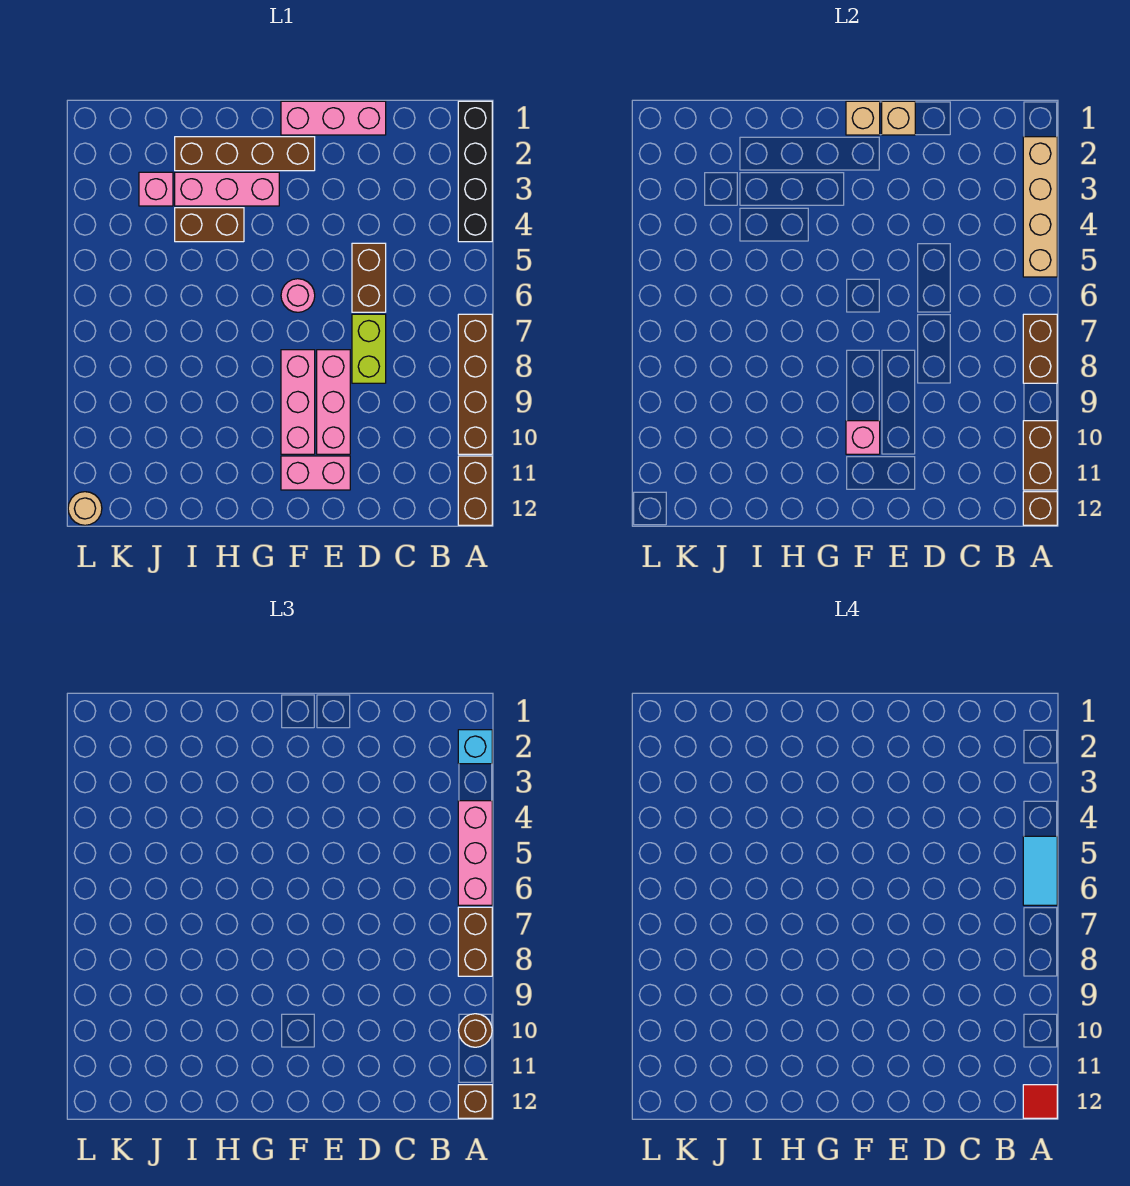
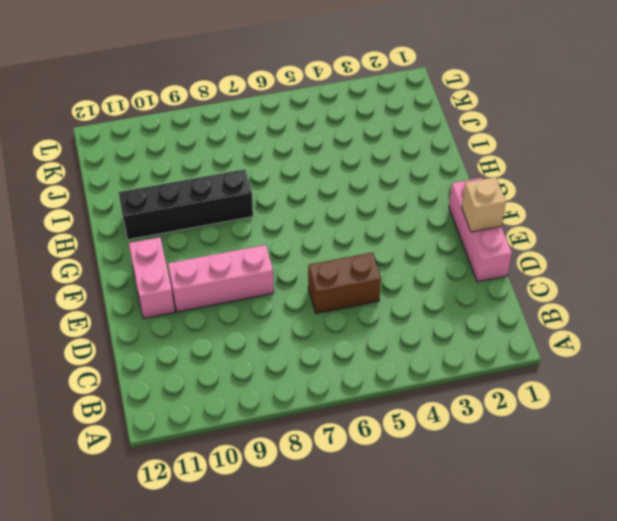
black 1x4 brick [119,169,253,240] -> black 1x4 brick moved to [458,101,492,242]
none -> brown 1x4 brick [458,314,492,454]
none -> brown 1x2 brick [458,456,492,525]
none -> lime 1x2 brick [352,314,386,383]

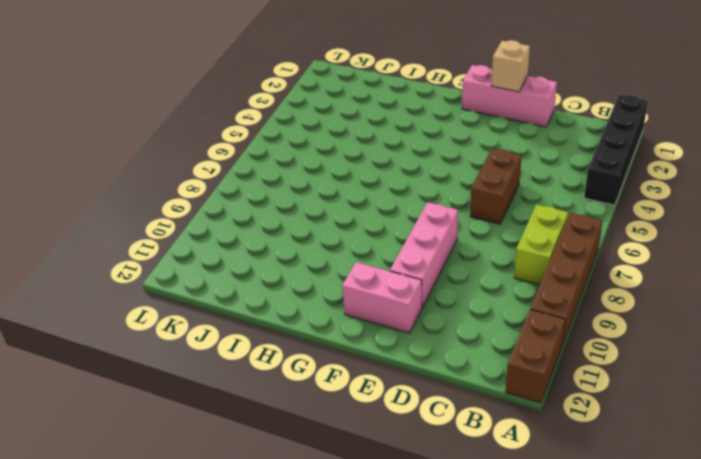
lime 1x2 brick [514,204,568,285] -> lime 1x2 brick moved to [352,314,386,383]
none -> brown 1x4 brick [175,137,315,171]
none -> pink 1x1 round brick [281,279,315,312]
none -> pink 1x3 brick [281,350,315,454]

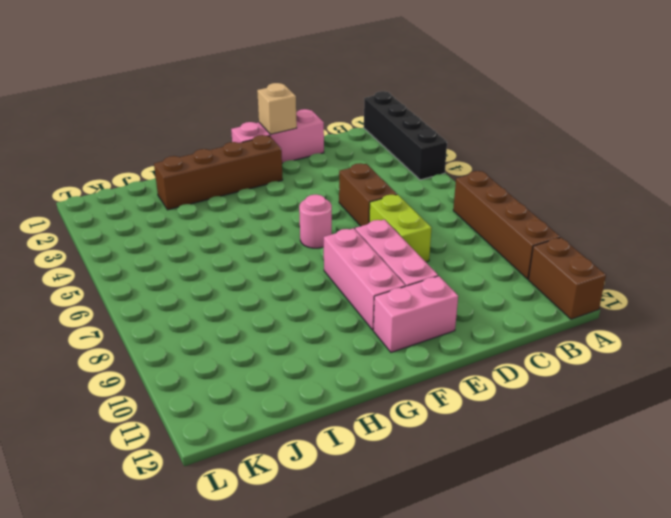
none -> pink 1x3 brick [175,172,279,206]
none -> brown 1x2 brick [175,208,244,242]
none -> pink 1x1 brick [139,172,173,206]

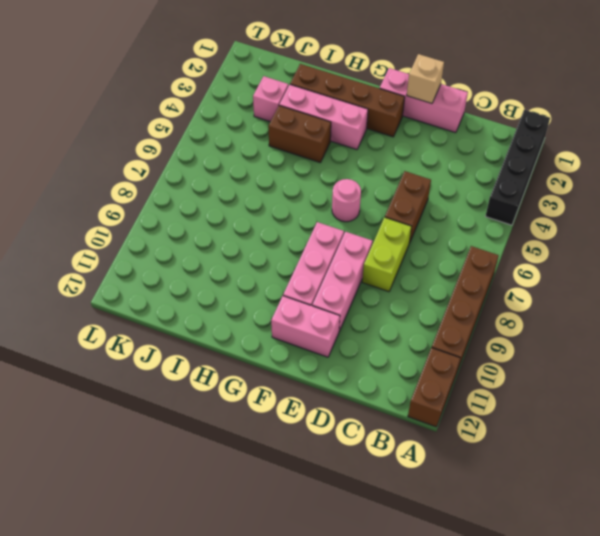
none -> tan 1x1 round brick [68,492,102,525]
none -> tan 1x4 brick [1023,137,1057,277]
none -> brown 1x2 brick [1023,314,1057,383]

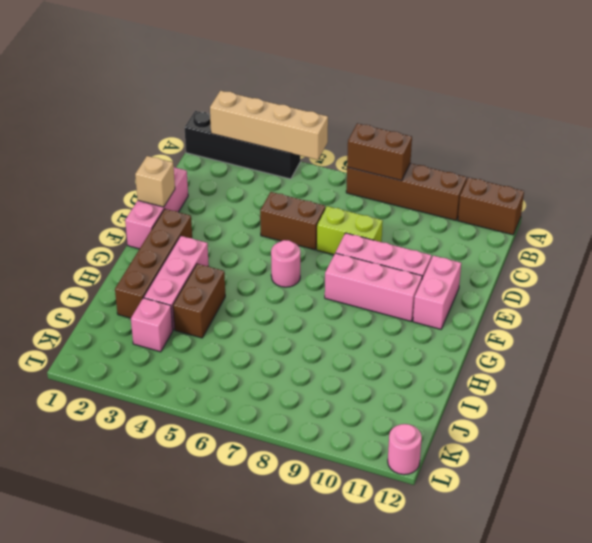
pink 1x1 round brick [388,424,422,475] -> tan 1x1 round brick [68,492,102,525]
none -> brown 1x2 brick [1023,421,1057,490]
none -> brown 1x1 brick [1023,492,1057,525]
none -> tan 1x1 brick [846,101,880,135]

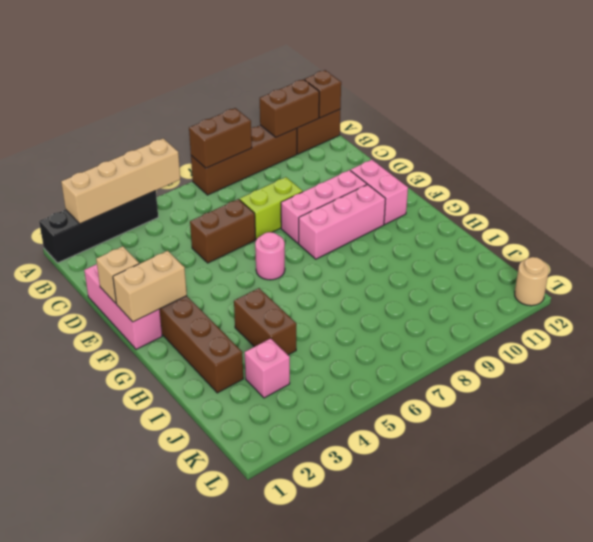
tan 1x2 brick [113,251,187,322] -> tan 1x1 brick [846,101,880,135]
none -> pink 1x3 brick [175,172,279,206]
none -> pink 1x1 brick [846,421,880,454]
none -> cyan 1x1 brick [458,730,492,764]

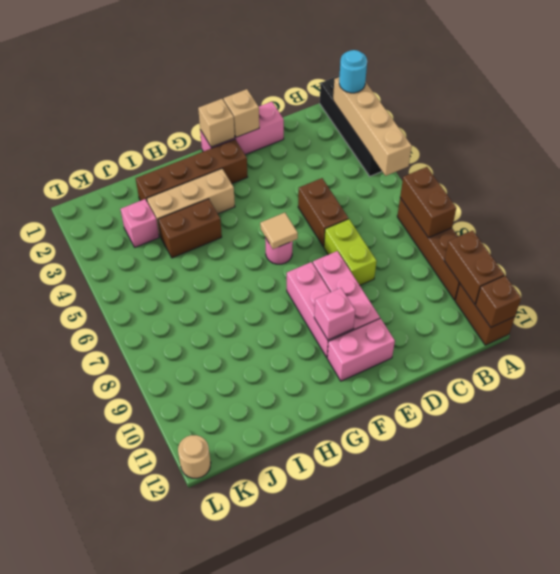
cyan 1x1 round brick [339,50,367,93] -> cyan 1x1 brick [458,730,492,764]
tan 1x1 tile [260,213,298,249] -> none
tan 1x3 brick [147,169,235,237] -> pink 1x3 brick [175,172,279,206]
none -> pink 1x3 brick [458,801,492,905]
none -> brown 1x2 brick [458,907,492,976]
none -> brown 1x1 round brick [458,1014,492,1047]

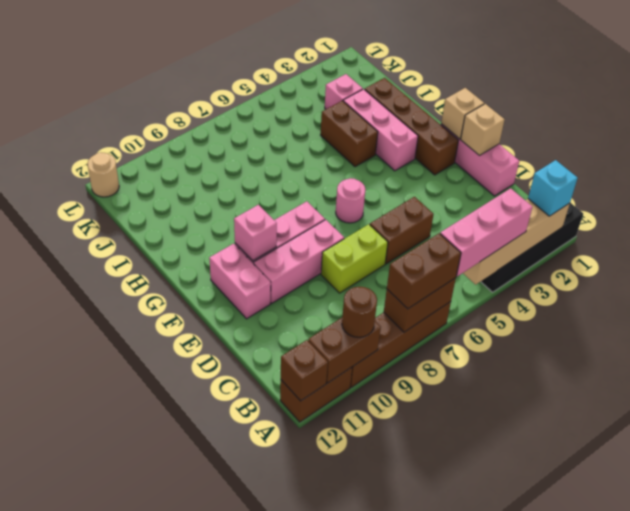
none -> brown 1x1 brick [458,1085,492,1118]
none -> cyan 1x2 tile [1023,836,1057,905]
none -> red 1x1 tile [1023,1085,1057,1118]

